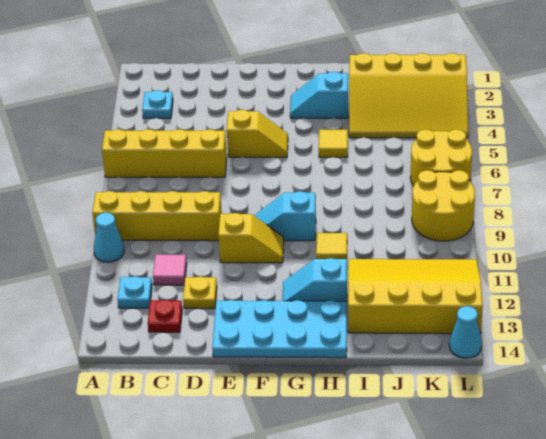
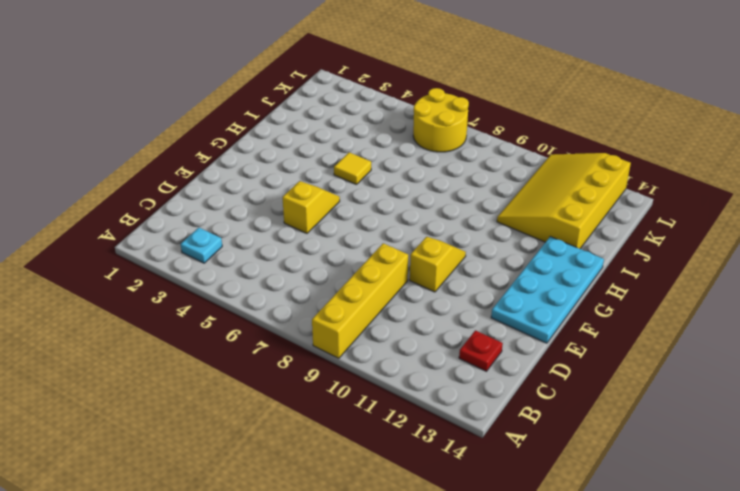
none -> yellow 1x4 brick [102,129,227,177]
none -> cyan 1x1 cone [94,213,124,262]
none -> cyan 1x1 plate [118,276,152,308]

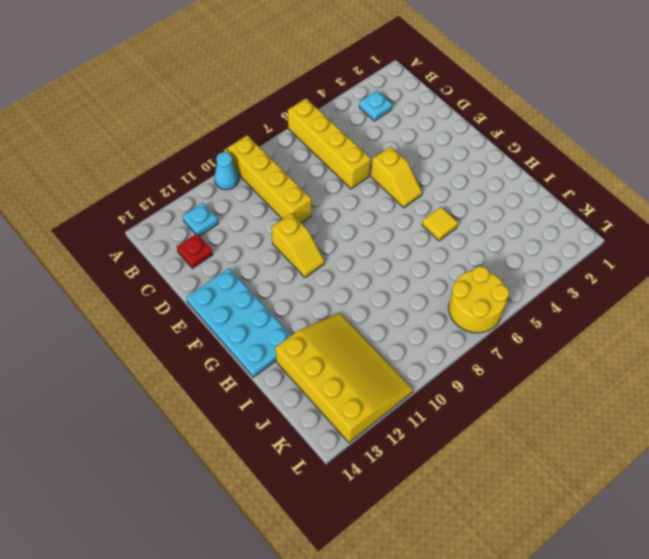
none -> pink 1x1 tile [153,255,187,285]
none -> yellow 1x1 plate [183,277,217,309]
none -> cyan 1x2 slope [254,191,316,241]

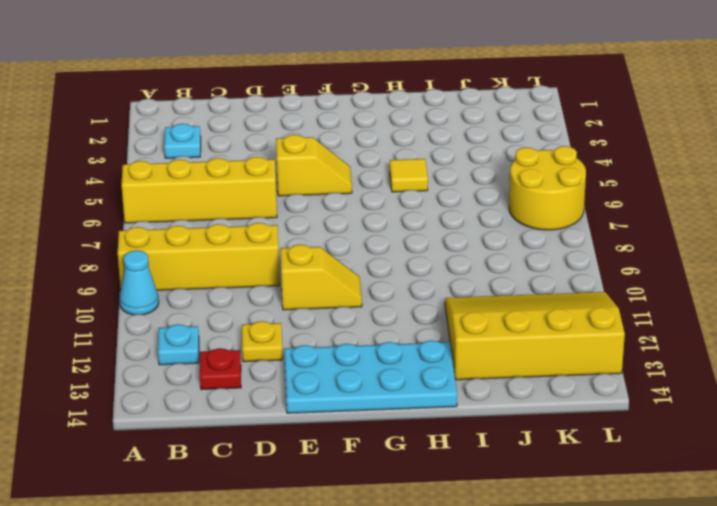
none -> pink 1x1 tile [153,255,187,285]
none -> cyan 1x2 slope [254,191,316,241]
none -> cyan 1x2 slope [290,72,348,118]

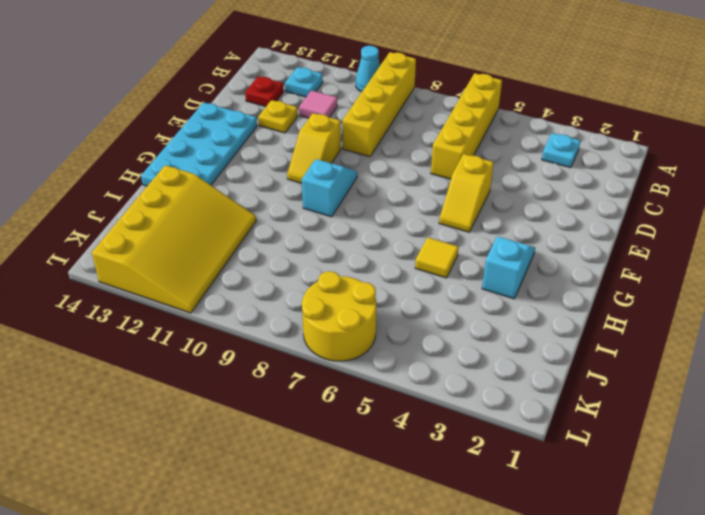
none -> cyan 1x2 slope [282,258,347,301]
none -> yellow 1x1 tile [316,233,347,259]
none -> yellow 3x4 slope [349,53,468,138]

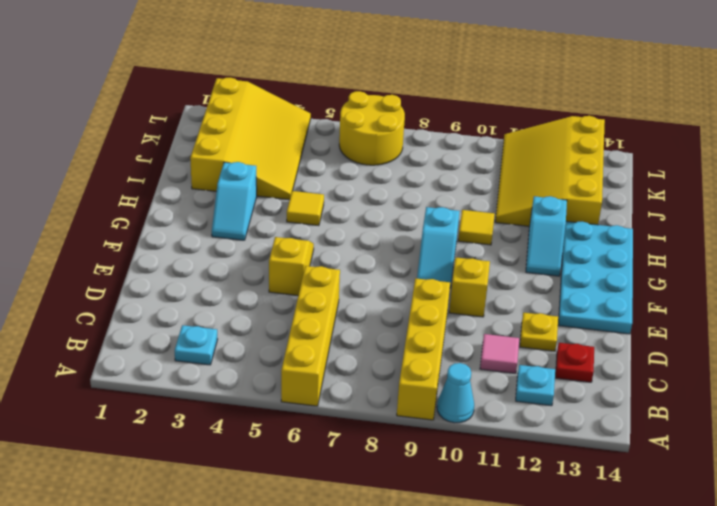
none -> yellow 2x2 round brick [412,170,475,241]
none -> cyan 1x1 cone [449,306,482,358]

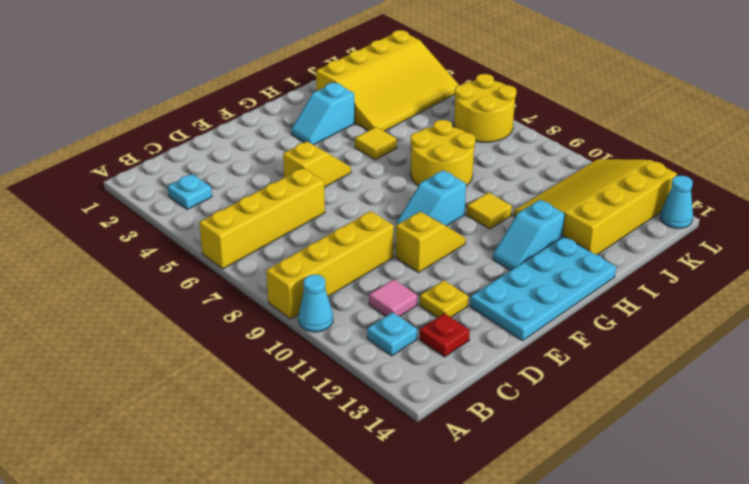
yellow 2x2 round brick [411,120,475,186] -> yellow 2x2 round brick moved to [412,170,475,241]

